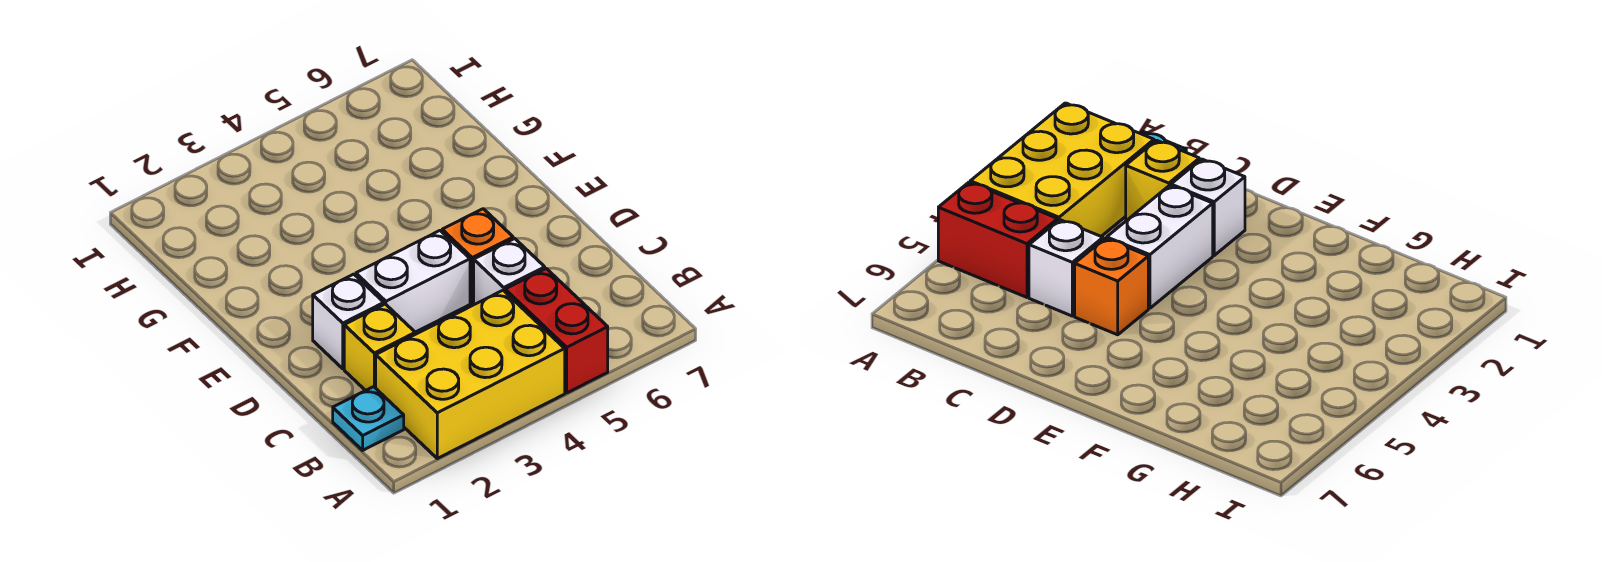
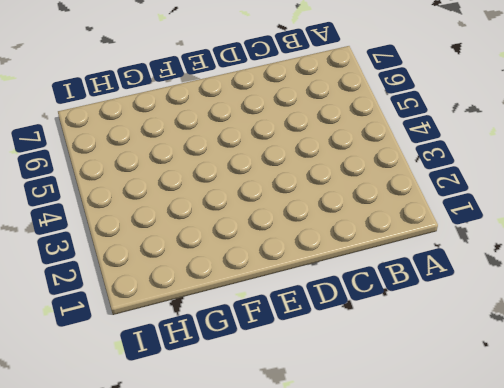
none -> yellow 2x3 brick [376,290,565,458]
none -> red 1x2 brick [505,269,608,393]

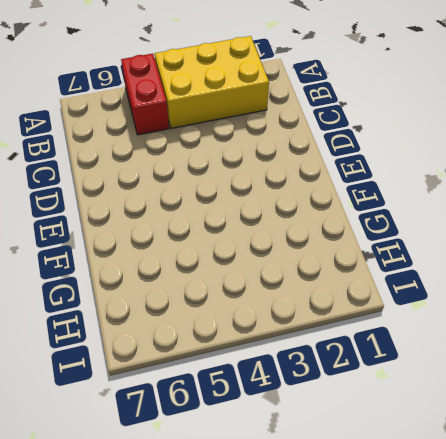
none -> cyan 1x1 plate [333,387,404,450]
none -> yellow 1x1 brick [344,304,415,391]

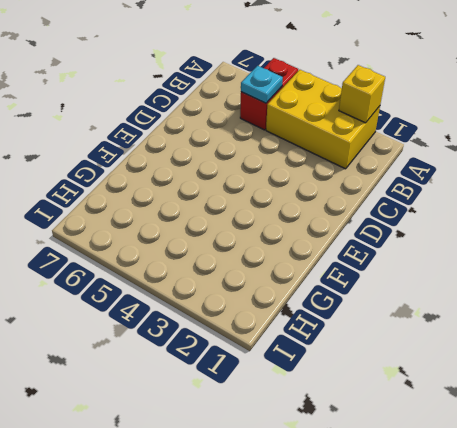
yellow 1x1 brick [339,65,385,123] -> yellow 1x1 brick moved to [344,304,415,391]
cyan 1x1 plate [241,66,283,103] -> cyan 1x1 plate moved to [333,387,404,450]
none -> white 1x1 brick [474,239,545,305]
none -> white 1x1 brick [313,274,384,369]

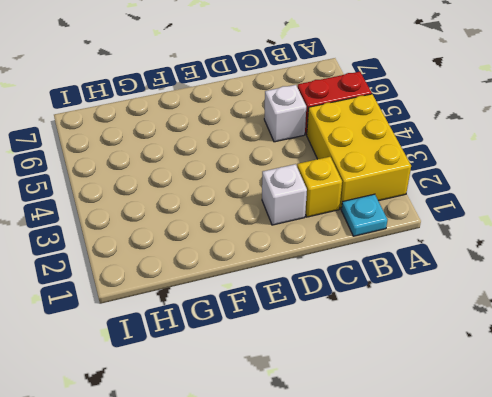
none -> white 1x2 brick [356,231,470,332]
none -> orange 1x1 brick [442,209,513,303]

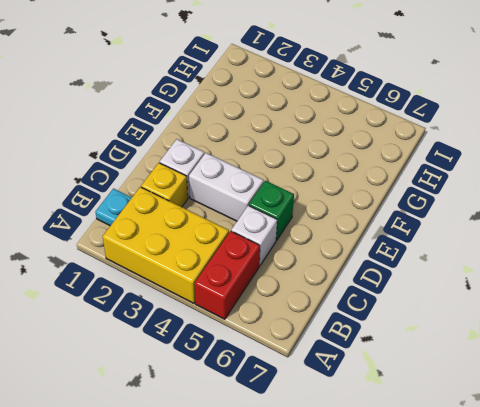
green 1x1 brick [249,181,294,240] -> orange 1x1 brick [442,209,513,303]

